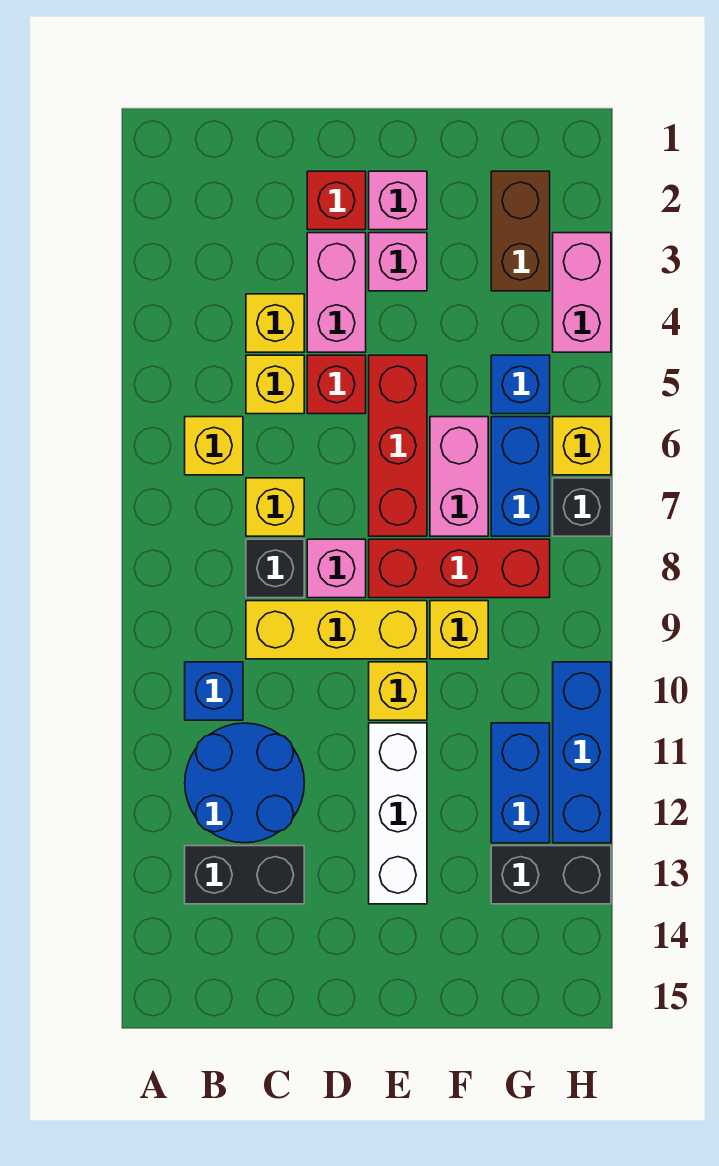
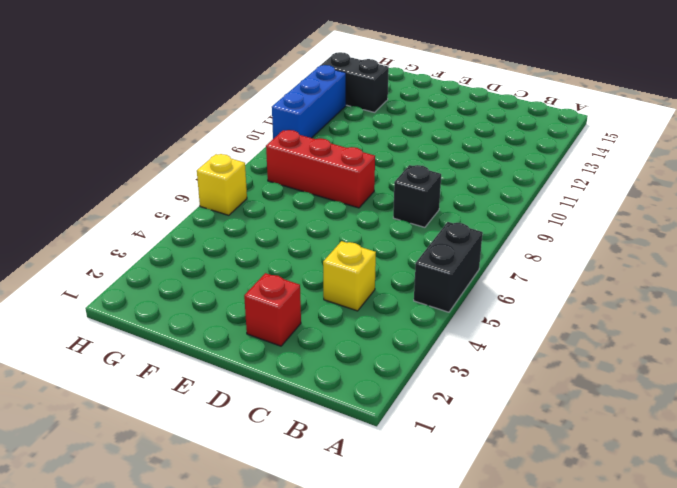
black 1x2 brick [414,222,483,312] -> black 1x2 brick turned to [185,846,304,904]
none -> yellow 1x1 brick [185,417,243,475]
none -> blue 1x1 brick [185,662,243,720]
none -> blue 2x2 round brick [185,723,304,843]
none -> yellow 1x1 brick [246,355,304,414]

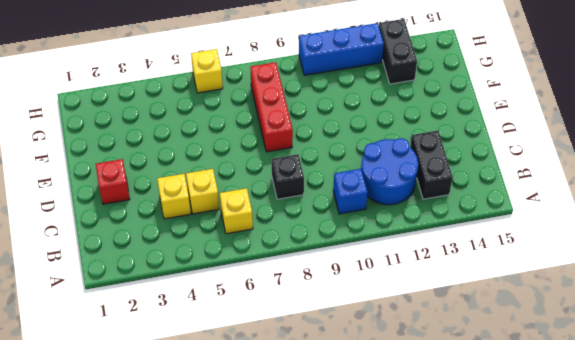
none -> yellow 1x1 brick [246,478,304,536]
none -> yellow 1x3 brick [246,601,427,659]
none -> pink 1x2 brick [307,233,366,352]
none -> red 1x1 brick [307,355,366,414]

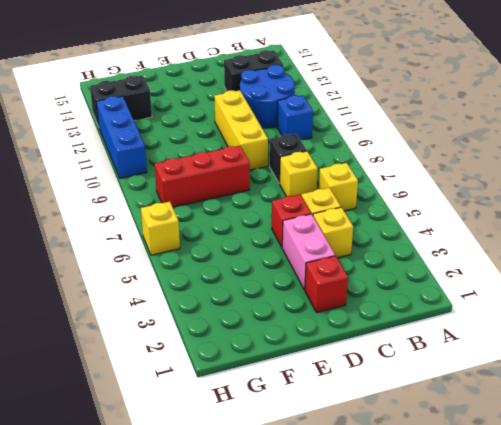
yellow 1x3 brick [214,90,268,170] -> yellow 1x3 brick turned to [246,601,427,659]
none -> pink 1x1 brick [307,539,366,598]
none -> pink 1x1 brick [369,171,427,230]
none -> pink 1x1 brick [369,233,427,291]
none -> red 1x3 brick [369,355,427,536]

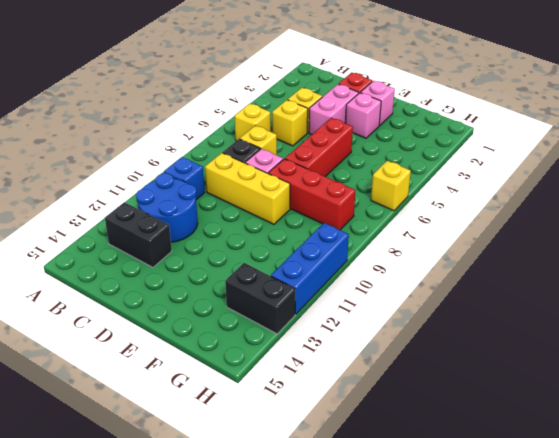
none -> red 1x1 brick [307,355,366,414]
none -> yellow 1x1 brick [369,662,427,720]
none -> white 1x3 brick [369,723,427,904]
none -> pink 1x2 brick [430,417,488,536]

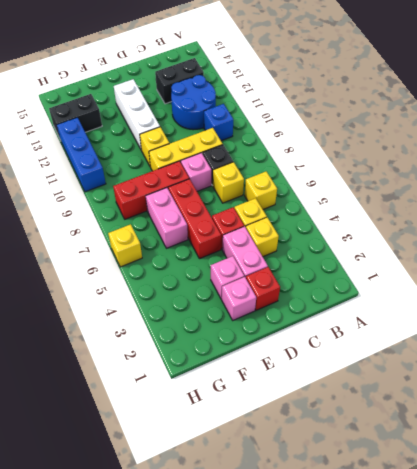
none -> yellow 1x1 brick [430,601,488,659]
none -> brown 1x2 brick [491,171,550,291]
none -> blue 1x1 brick [491,355,550,414]
none -> blue 1x2 brick [491,417,550,536]

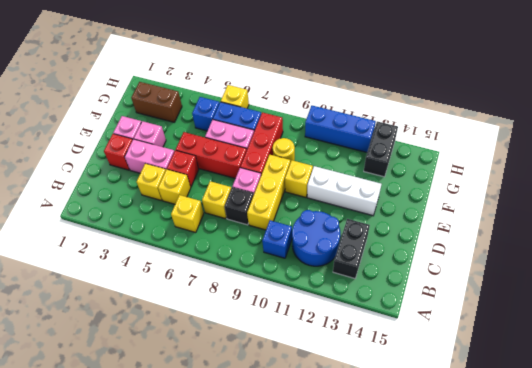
yellow 1x1 round brick [273,138,295,162] -> yellow 1x1 brick [430,601,488,659]
none -> blue 1x2 brick [491,723,550,843]
none -> pink 1x2 brick [553,233,611,352]
none -> black 1x1 brick [553,478,611,536]

